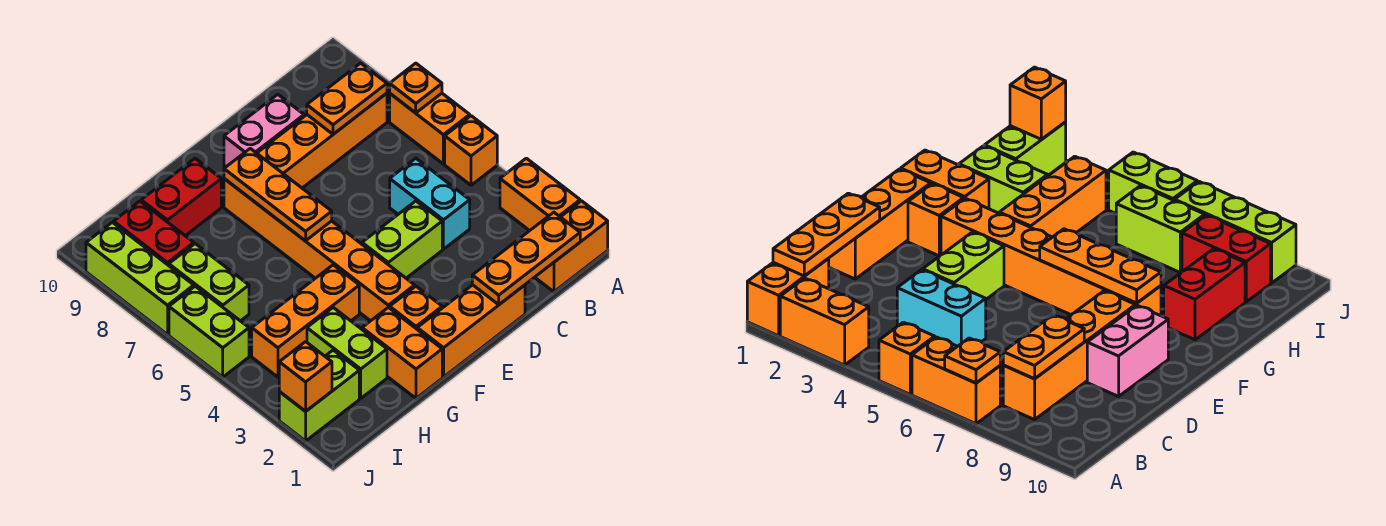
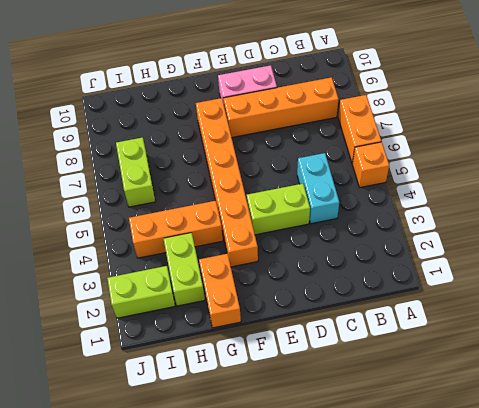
none -> orange 1x2 brick [535,201,608,292]
none -> orange 1x2 brick [500,158,580,231]
none -> orange 1x3 brick [417,285,525,377]

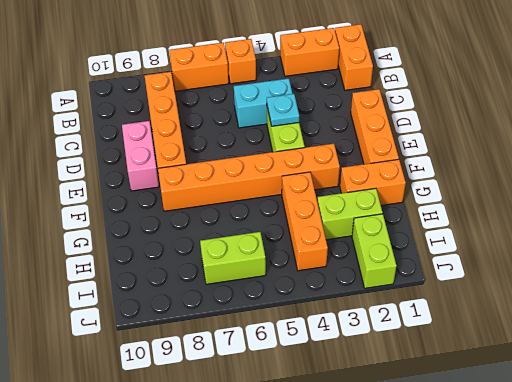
cyan 1x1 plate [267,94,299,126] -> none
none -> orange 1x1 brick [390,286,442,329]
none -> red 1x2 brick [141,159,221,236]
none -> red 1x2 brick [114,201,194,266]

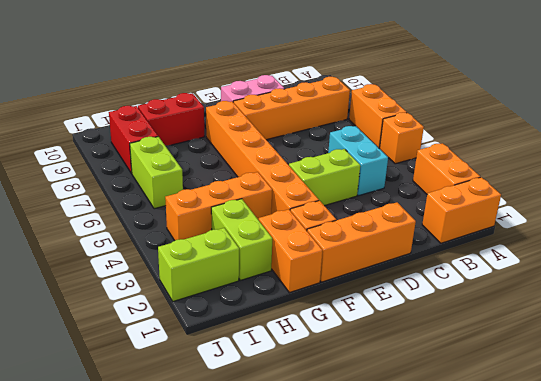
none -> lime 1x2 brick [169,286,249,377]
none -> lime 1x3 brick [86,222,194,335]
none -> orange 1x1 plate [390,63,442,113]

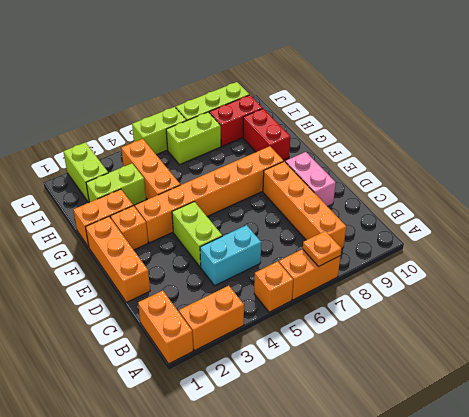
none -> orange 1x3 plate [472,212,580,305]
none -> orange 1x2 plate [307,63,387,134]
none -> orange 1x3 plate [224,148,332,241]

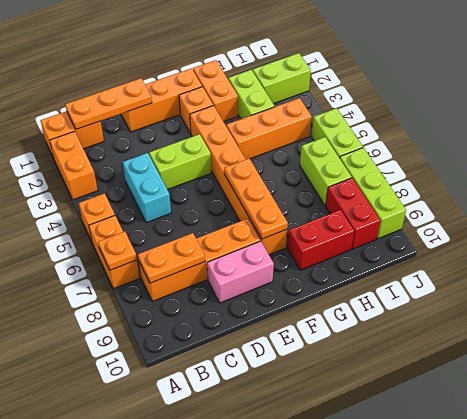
none -> orange 1x1 brick [279,342,332,411]

